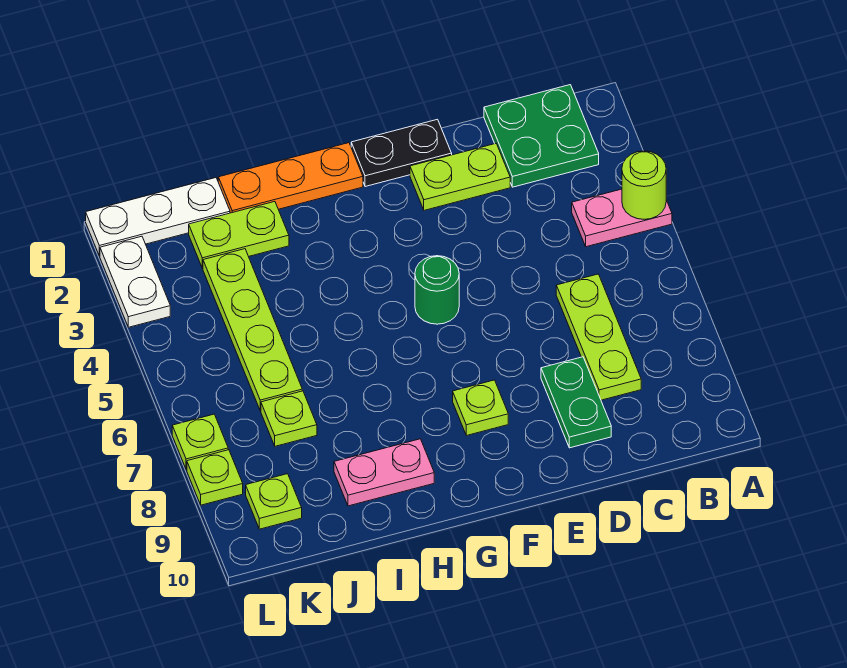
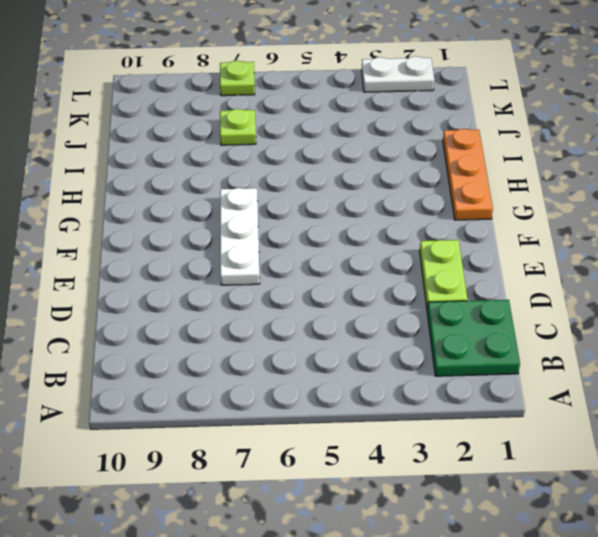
white 1x3 plate [220,188,260,285] -> white 1x3 plate moved to [86,178,230,256]
none -> pink 1x2 plate [572,189,672,247]
none -> lime 1x3 plate [556,274,641,400]
none -> green 1x2 plate [541,357,611,448]

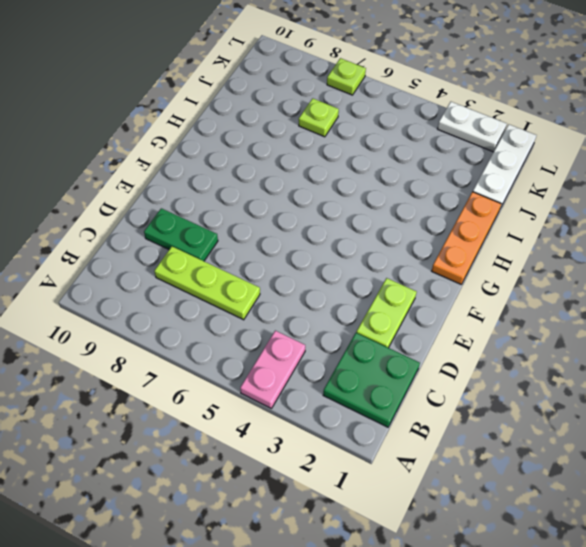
none -> black 1x2 plate [351,119,452,187]
none -> green 1x1 round brick [415,256,459,324]
none -> lime 1x1 plate [453,380,508,436]

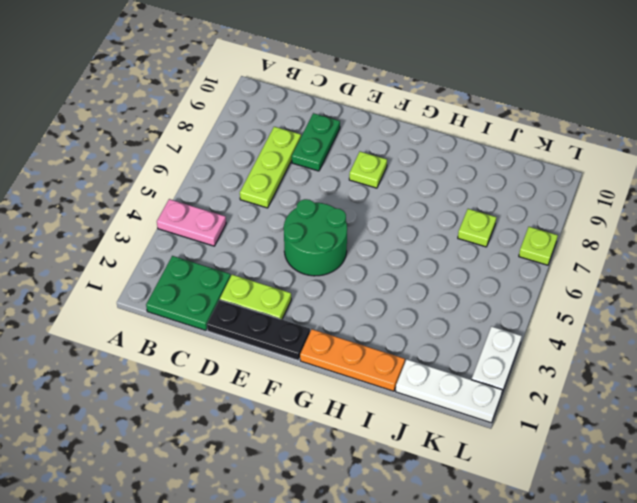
black 1x3 plate [207,300,310,360] -> black 1x2 plate [351,119,452,187]
green 2x2 round brick [284,199,347,276] -> green 1x1 round brick [415,256,459,324]
none -> pink 1x2 plate [334,439,434,506]
none -> lime 1x2 plate [189,202,289,268]
none -> lime 1x4 plate [203,249,302,411]

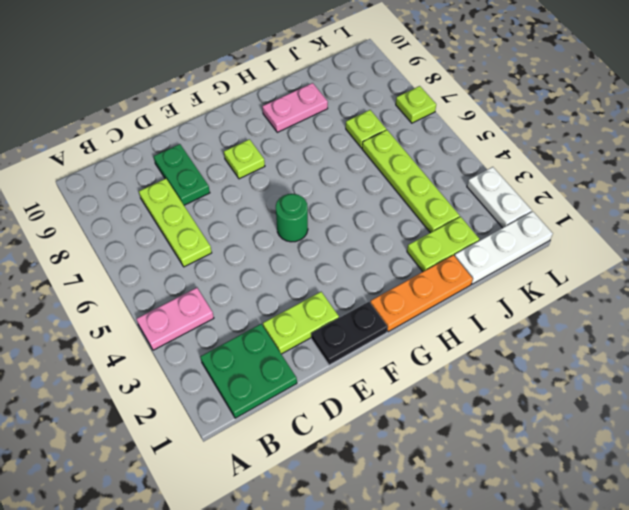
none -> lime 1x1 plate [246,474,302,529]
none -> lime 1x1 plate [187,450,243,505]
none -> lime 1x1 round brick [622,151,666,219]

